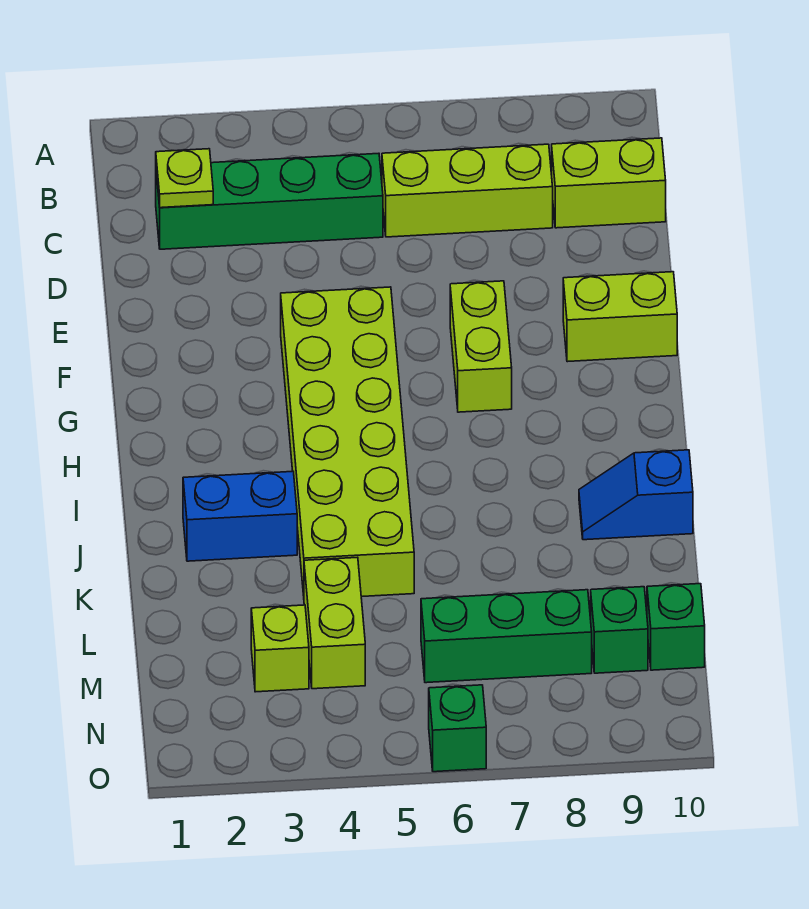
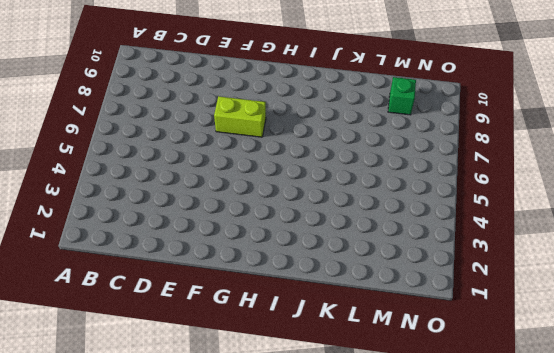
none -> green 1x4 brick [156,153,383,249]
none -> lime 1x3 brick [382,144,553,237]
none -> lime 1x2 brick [552,138,666,228]

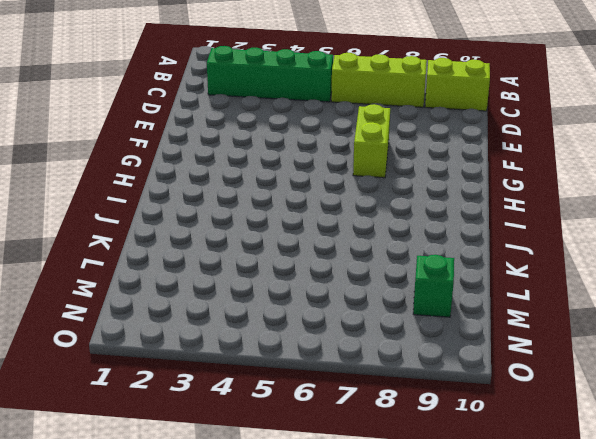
none -> lime 2x6 brick [281,287,414,597]
none -> lime 1x2 brick [563,272,677,362]
none -> blue 1x2 brick [183,471,297,561]

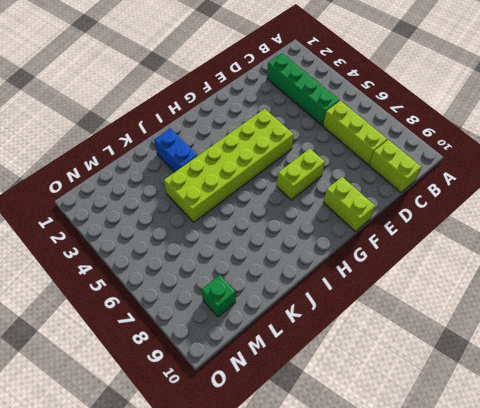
none -> blue 1x2 slope [579,450,693,540]
none -> lime 1x2 brick [304,557,365,689]
none -> lime 1x1 brick [251,605,309,692]

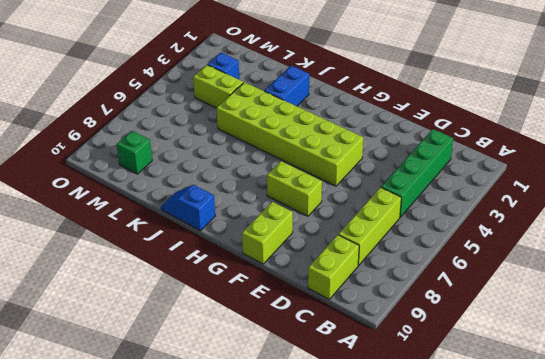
blue 1x2 slope [161,185,215,231] -> blue 1x2 slope turned to [579,450,693,540]
blue 1x1 brick [207,53,239,79] -> lime 1x1 brick [251,605,309,692]
none -> green 1x3 brick [421,590,592,683]
none -> green 1x1 brick [647,584,705,670]
none -> green 1x1 brick [429,685,486,772]

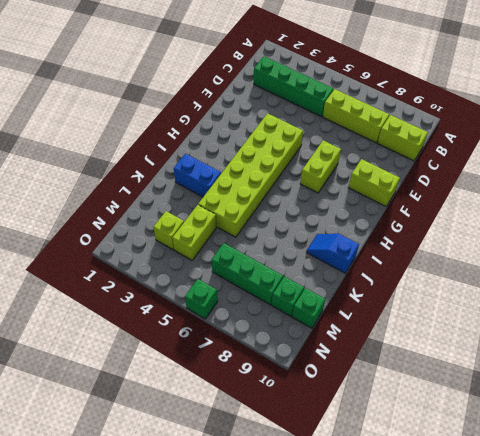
none -> lime 1x1 plate [156,149,213,208]

